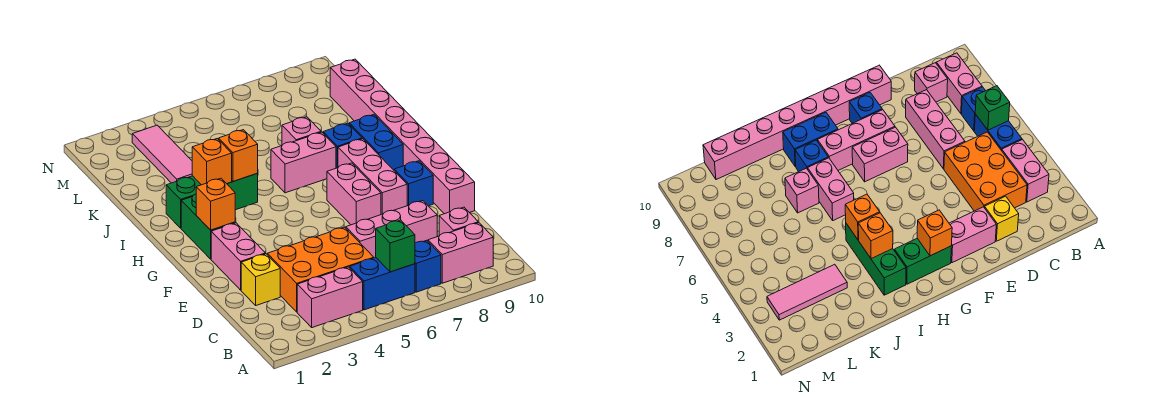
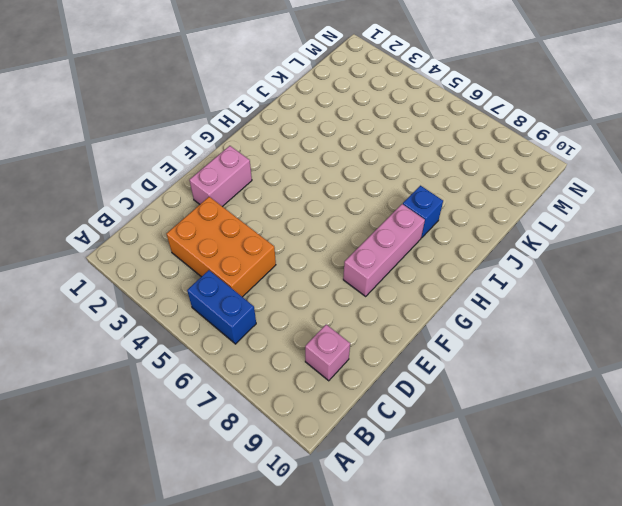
none -> pink 1x2 brick [297,267,363,328]
none -> blue 1x1 brick [415,240,441,292]
none -> pink 1x2 brick [428,223,493,283]

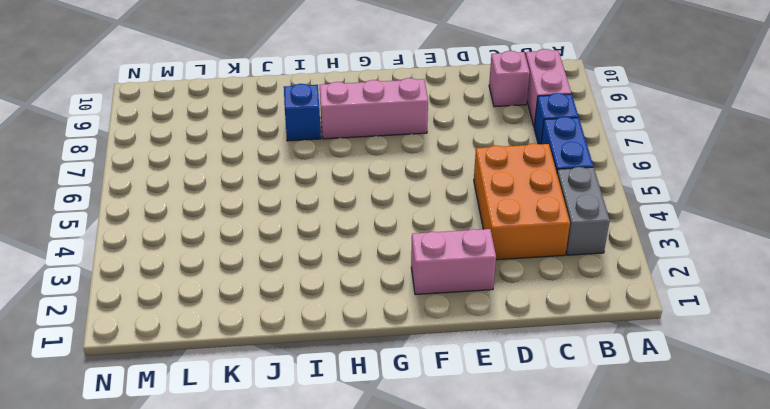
grey 1x2 brick [557,167,610,255] -> pink 1x2 brick [297,267,363,328]
none -> yellow 1x1 brick [241,254,280,305]
none -> pink 1x3 brick [346,201,437,258]
none -> pink 1x8 brick [330,59,475,214]

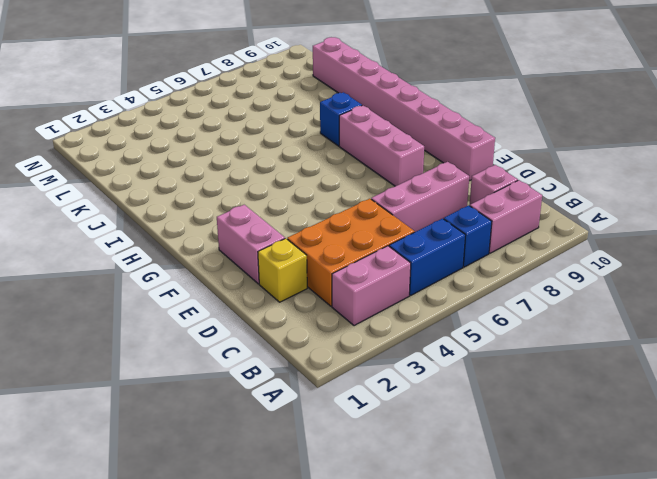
none -> pink 1x2 brick [327,163,381,225]
none -> blue 1x1 brick [394,161,433,206]
none -> green 1x2 brick [181,194,235,259]

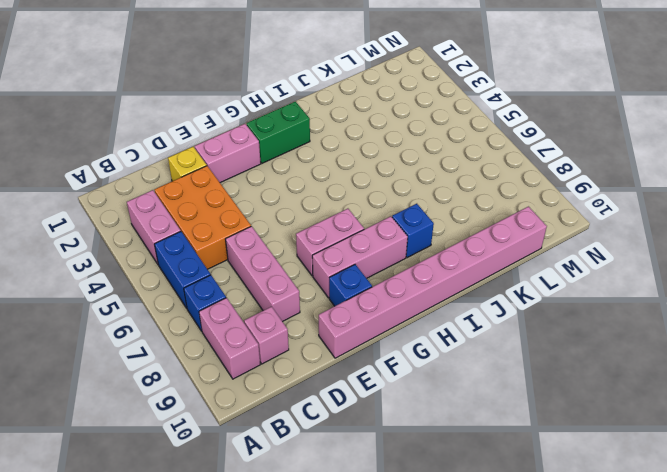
none -> blue 1x2 brick [349,115,403,170]
none -> green 1x3 brick [166,173,258,228]
none -> pink 1x2 brick [271,132,336,193]

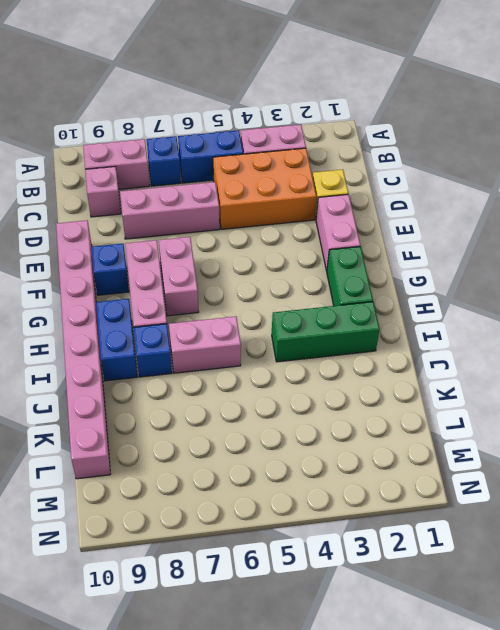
none -> pink 1x1 brick [282,117,321,145]
none -> pink 1x3 tile [132,125,192,183]
none -> green 1x1 brick [376,220,415,272]

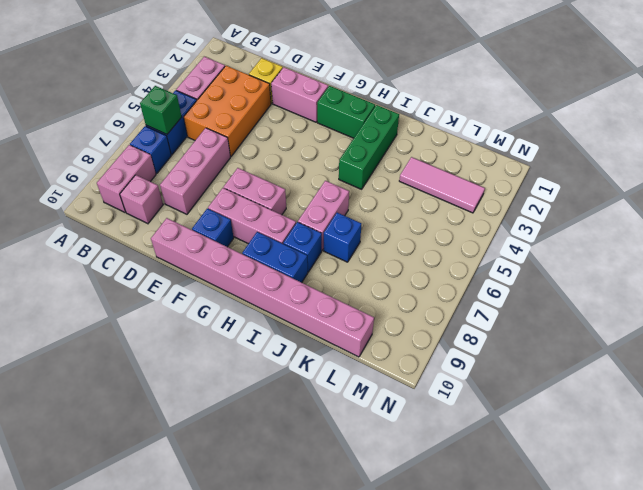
blue 1x1 brick [324,213,361,262] -> pink 1x1 brick [282,117,321,145]
none -> orange 1x1 brick [196,178,235,230]
none -> orange 1x1 brick [192,139,232,185]
none -> orange 1x1 brick [219,130,258,181]

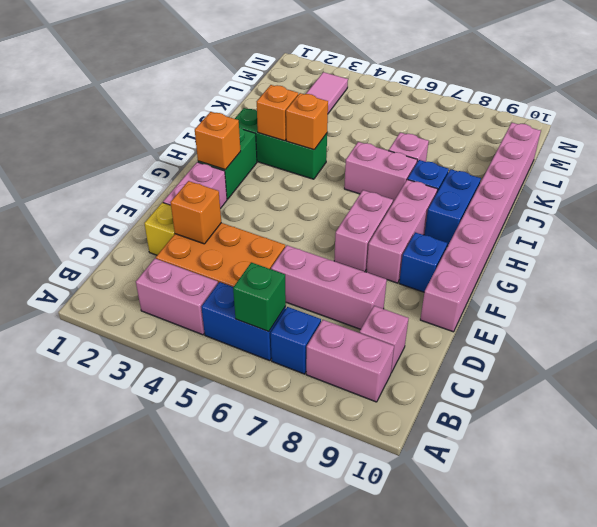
orange 1x1 brick [170,181,221,244] -> none

